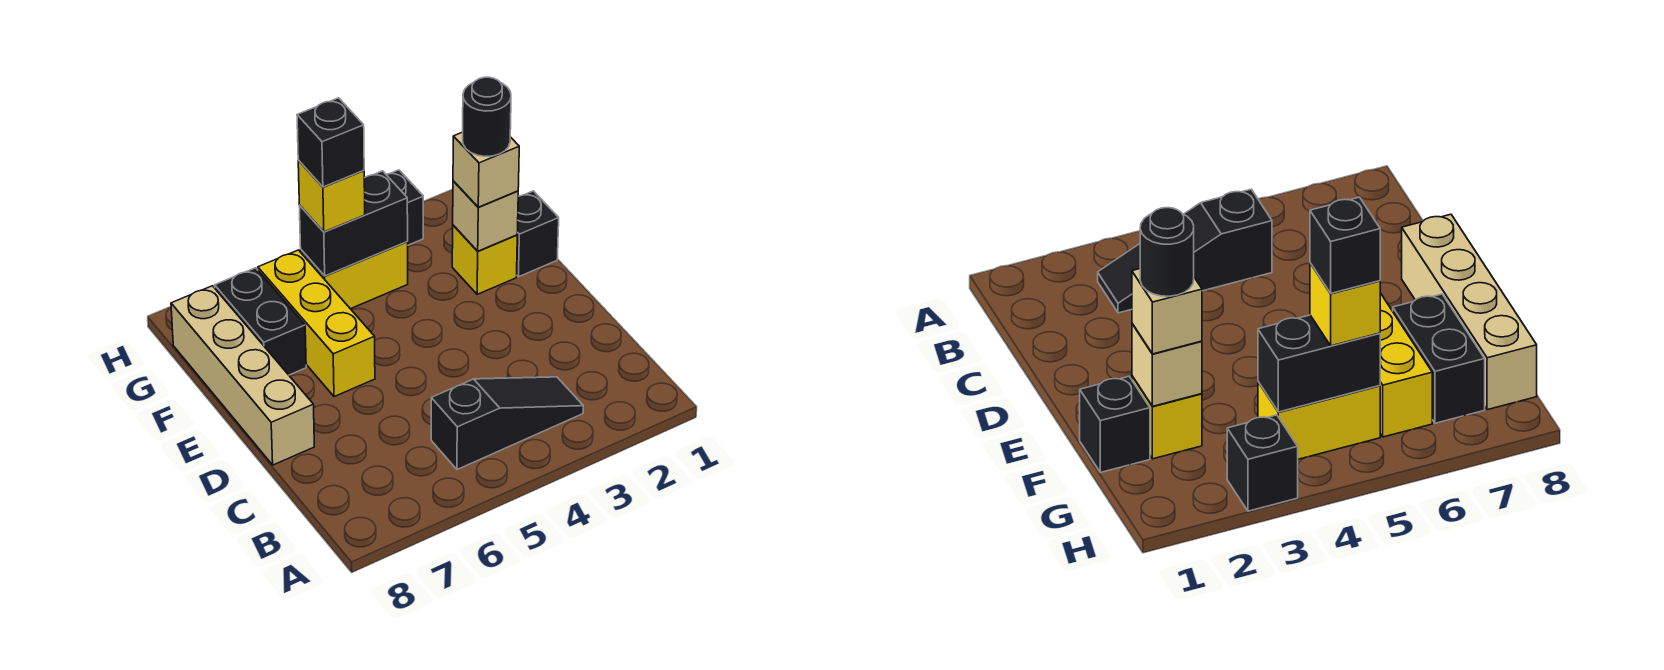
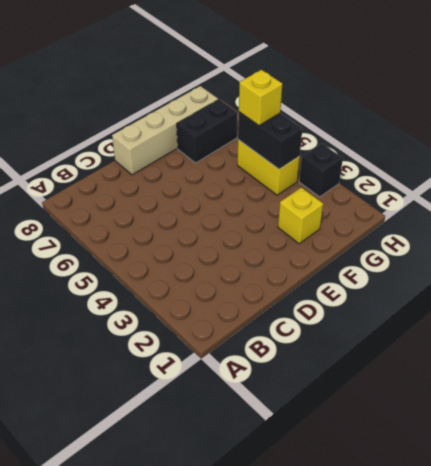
none -> black 1x3 slope [431,377,583,470]
none -> yellow 1x3 brick [258,250,375,397]
none -> black 1x1 brick [517,191,559,277]

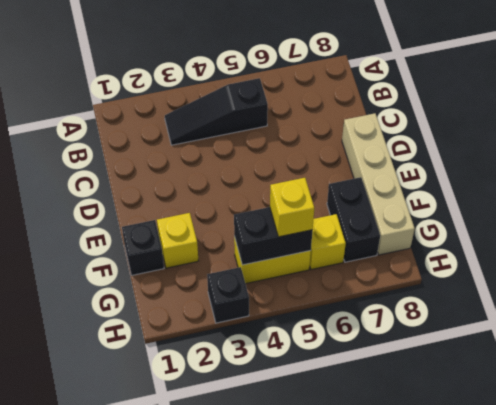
yellow 1x1 brick [310,214,346,269] -> yellow 1x3 brick [258,250,375,397]
none -> tan 1x1 brick [453,181,518,251]
none -> tan 1x1 brick [453,132,519,207]
none -> black 1x1 round brick [463,77,511,156]

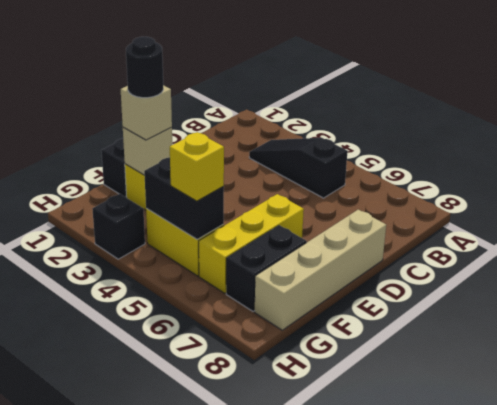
none -> black 1x1 brick [297,98,364,187]

